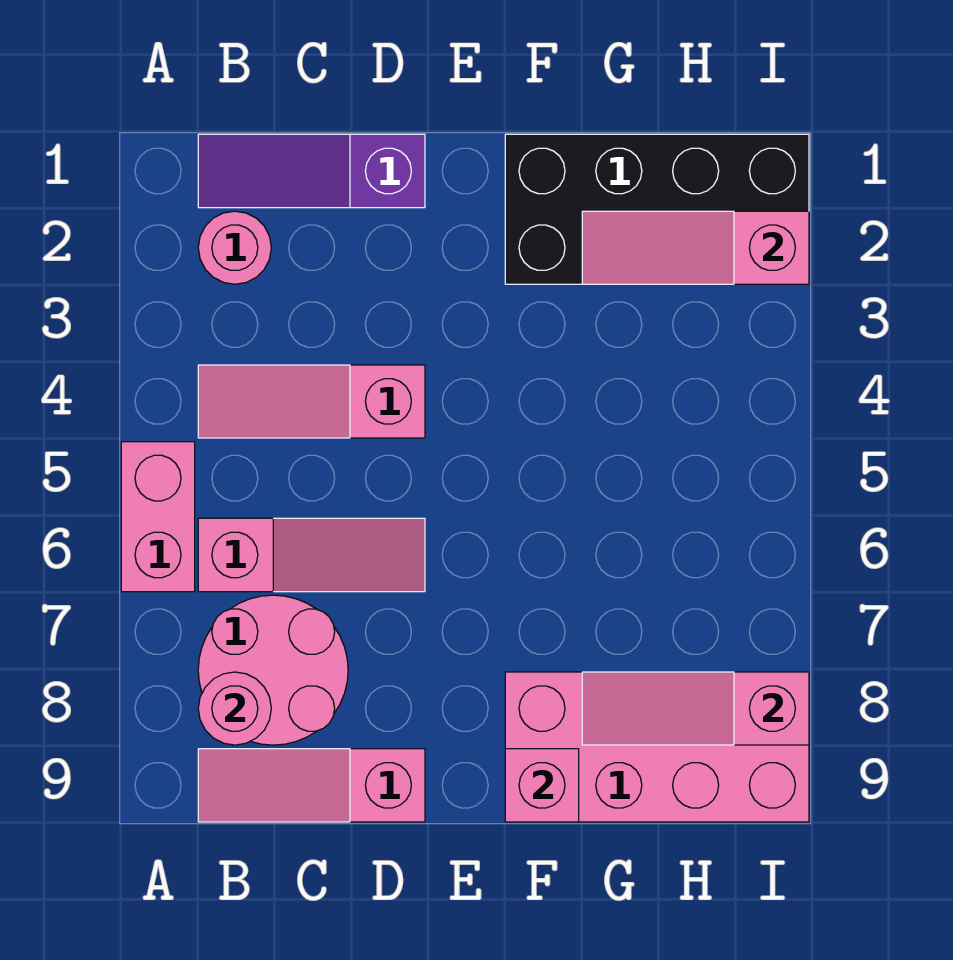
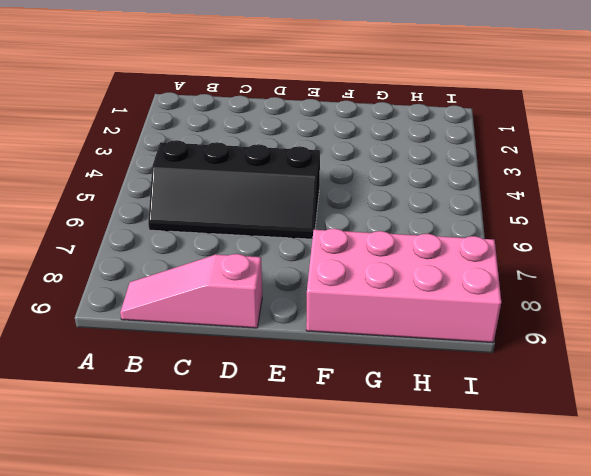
black 2x4 slope [148,140,320,239] -> pink 1x3 slope [198,518,425,592]
none -> pink 1x2 brick [121,442,195,592]
none -> purple 1x3 slope [198,134,425,208]
none -> pink 1x1 round brick [198,211,271,284]

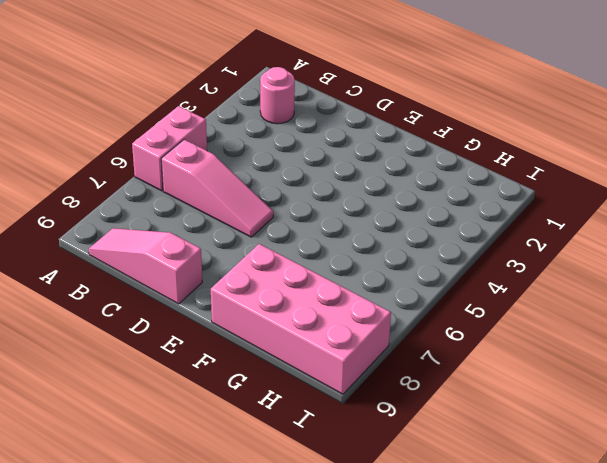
none -> purple 1x3 slope [198,134,425,208]
none -> pink 1x3 slope [198,365,425,438]
none -> pink 2x2 round brick [198,595,348,745]

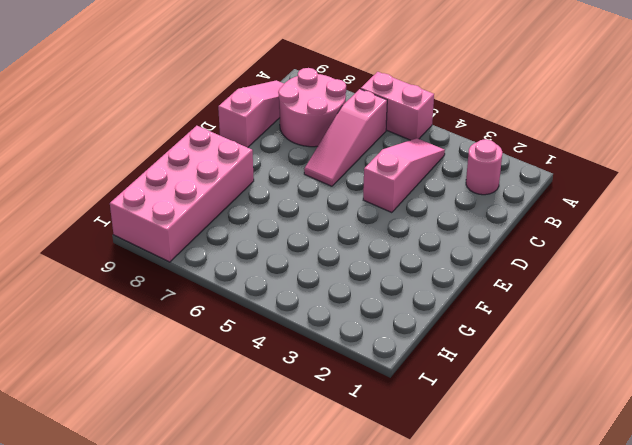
none -> purple 1x3 slope [198,134,425,208]
none -> black 2x4 brick [505,134,809,284]
none -> pink 1x1 round brick [198,672,271,745]

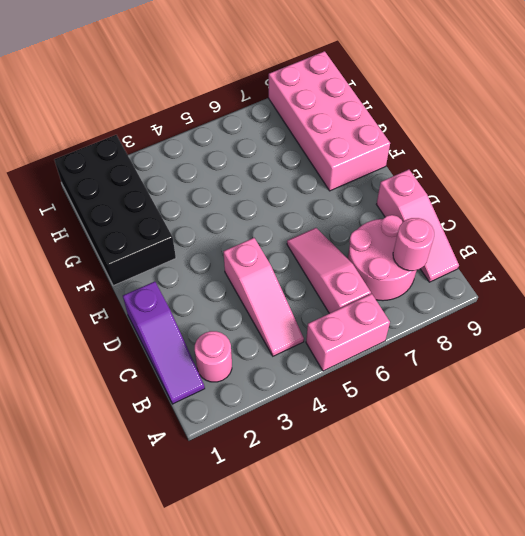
none -> pink 1x1 brick [505,749,579,822]
none -> pink 1x3 slope [582,211,809,284]
none -> pink 1x3 slope [582,672,809,745]

